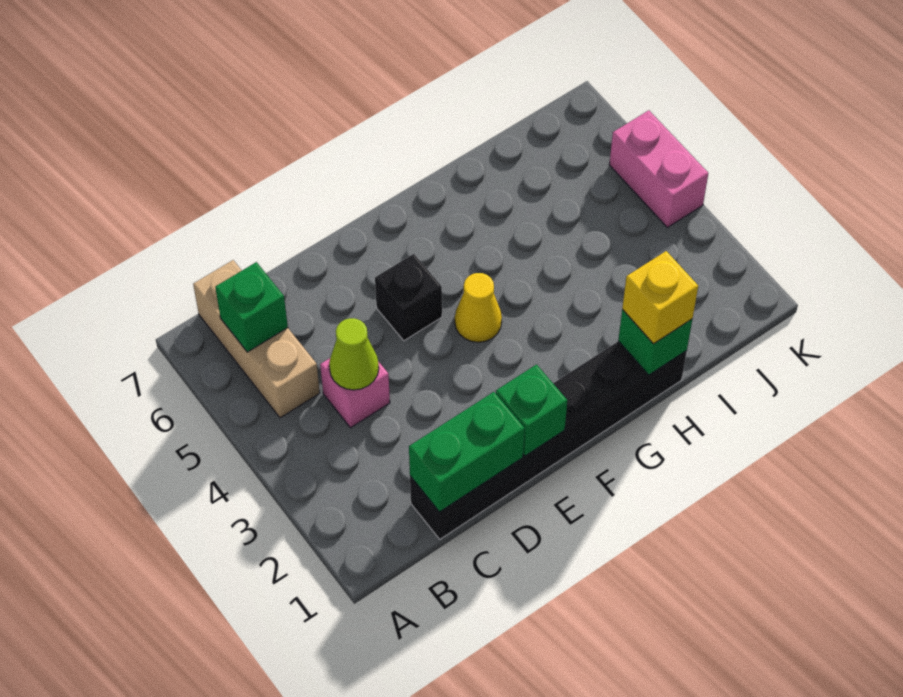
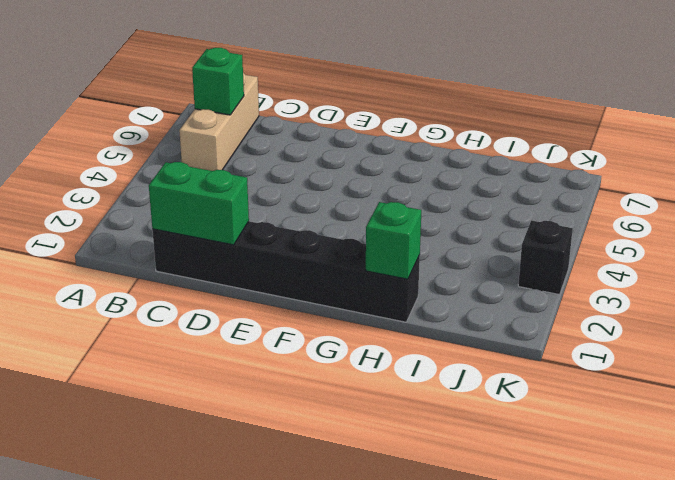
black 1x1 brick [518,220,573,295] -> black 1x1 brick moved to [375,254,442,341]
none -> pink 1x1 brick [320,358,390,428]
none -> yellow 1x1 cone [455,273,502,342]
none -> pink 1x2 brick [609,110,708,228]

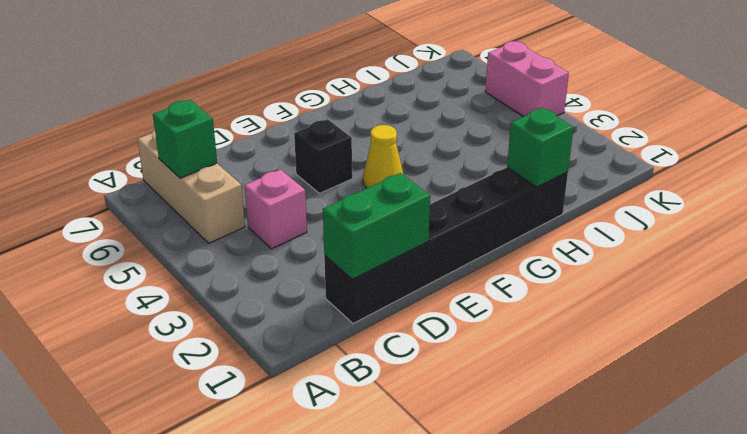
none -> lime 1x1 cone [329,318,379,390]
none -> green 1x1 brick [496,365,567,456]
none -> yellow 1x1 brick [622,251,698,344]

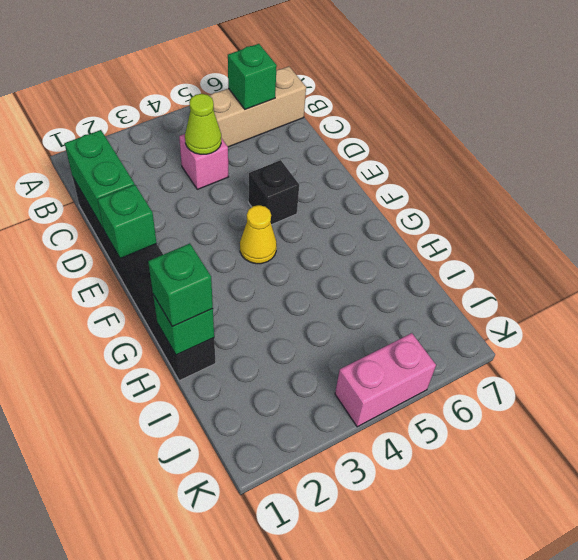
green 1x1 brick [148,244,213,327] -> yellow 1x1 brick [622,251,698,344]

